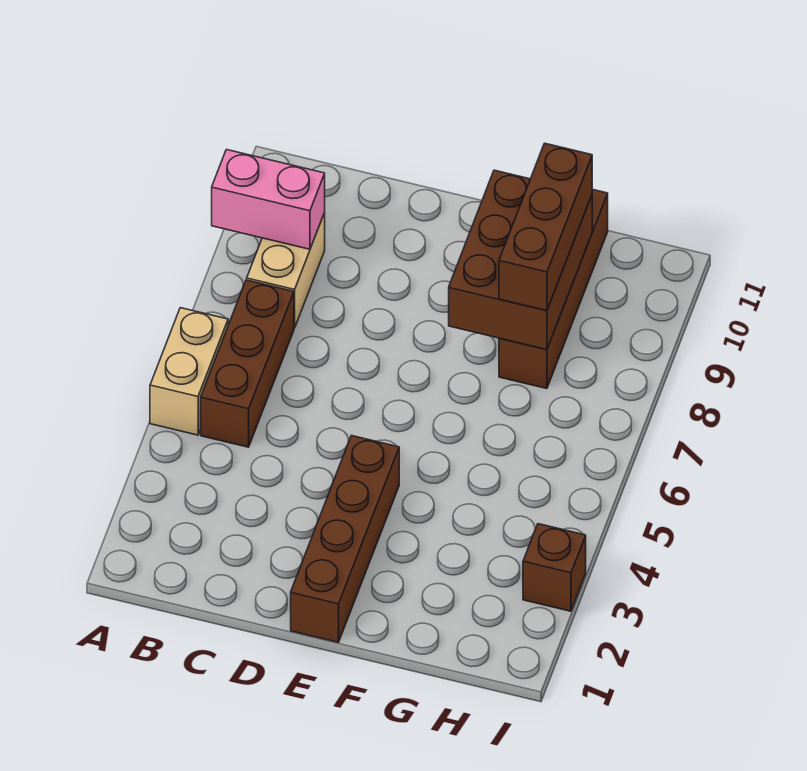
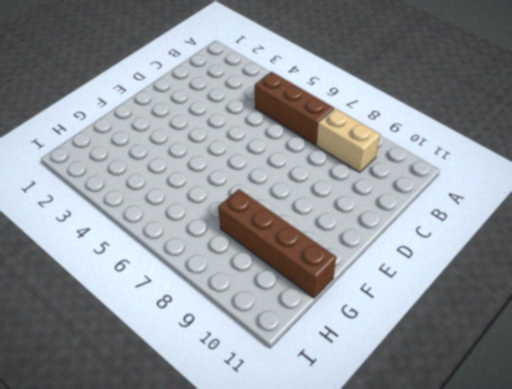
none -> tan 1x2 brick [150,308,228,435]
none -> brown 1x4 brick [291,436,399,642]

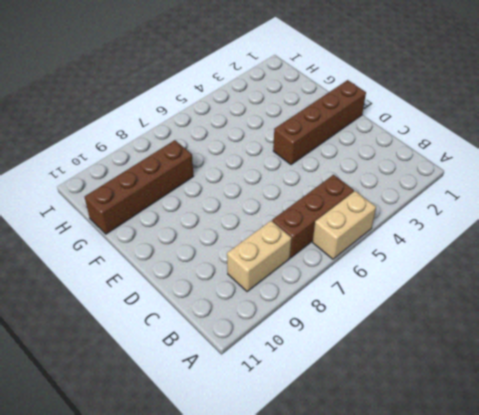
none -> brown 1x1 brick [523,524,586,611]
none -> pink 1x2 brick [212,150,325,249]

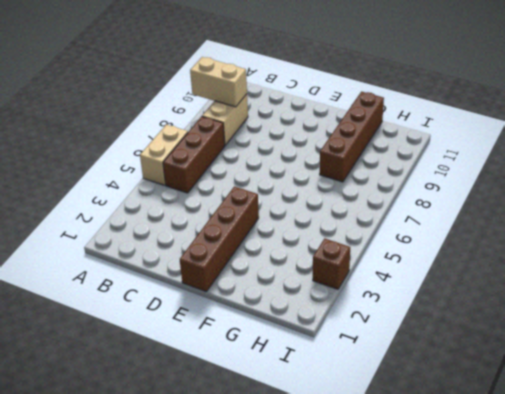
tan 1x2 brick [190,57,247,107] -> pink 1x2 brick [212,150,325,249]
none -> brown 2x3 brick [449,170,592,350]
none -> brown 1x3 brick [499,143,592,311]

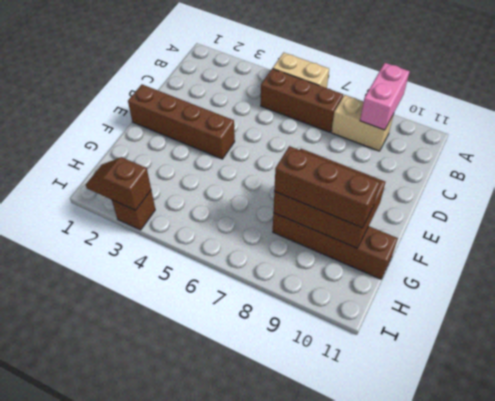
brown 1x2 slope [86,157,151,210] -> none

